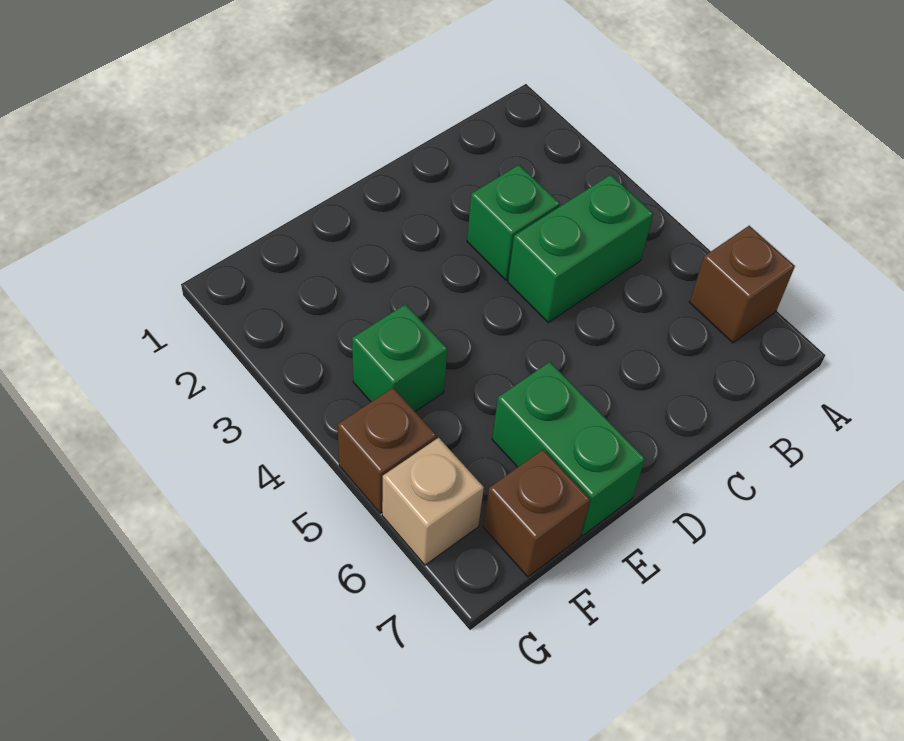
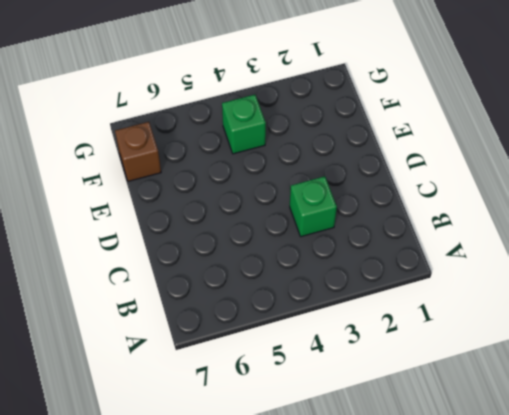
none -> brown 1x1 brick [689,226,795,343]
none -> green 1x2 brick [508,175,653,322]

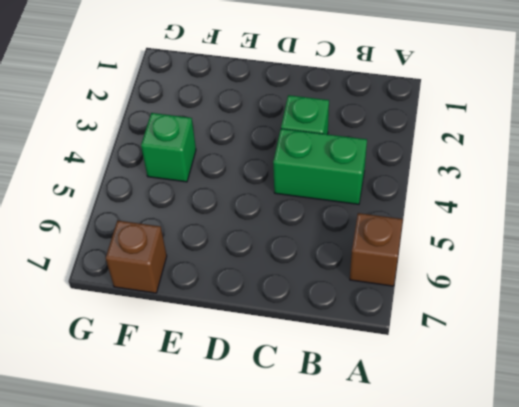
none -> green 1x2 brick [492,362,645,536]
none -> brown 1x1 brick [337,388,436,513]

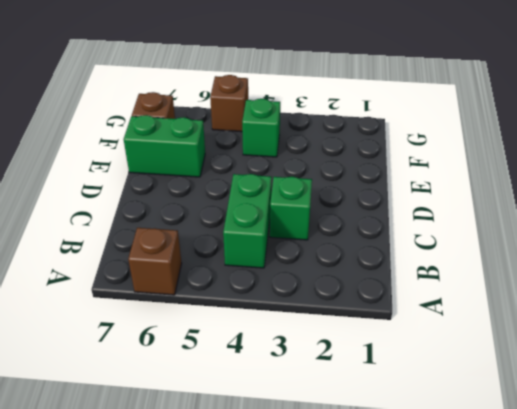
none -> tan 1x1 brick [382,438,484,565]

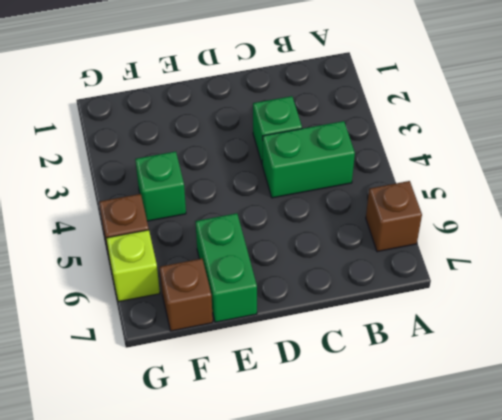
lime 1x1 brick [106,230,160,302] -> tan 1x1 brick [382,438,484,565]

